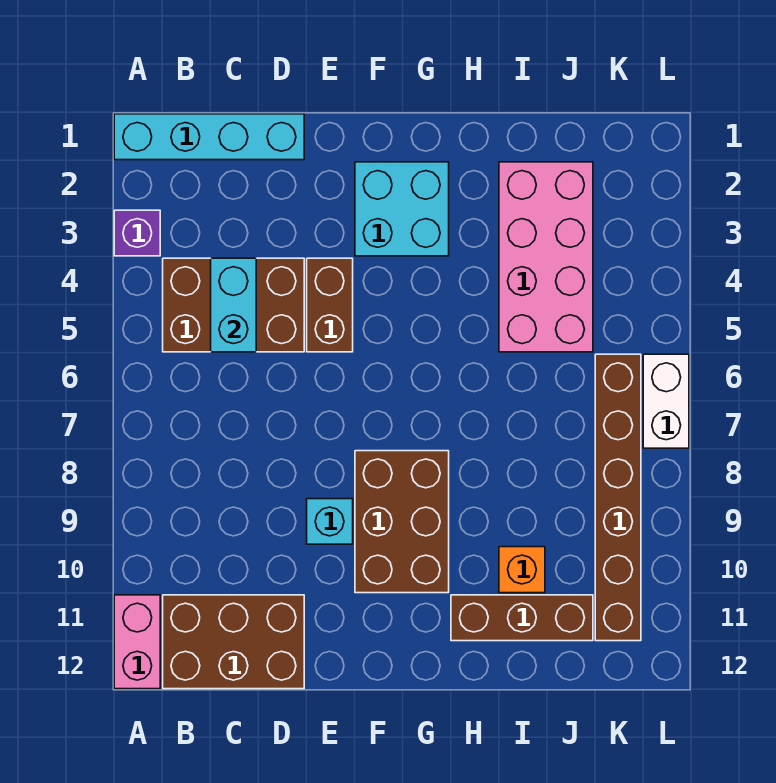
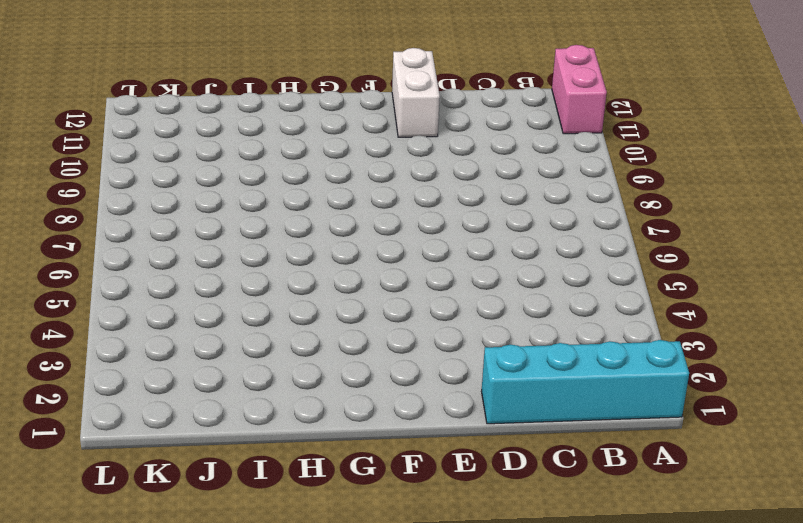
white 1x2 brick [392,48,440,137] -> white 1x2 brick moved to [643,354,689,448]
none -> purple 1x1 brick [114,210,160,256]
none -> brown 2x3 brick [163,258,304,352]
none -> brown 2x3 brick [163,595,304,689]

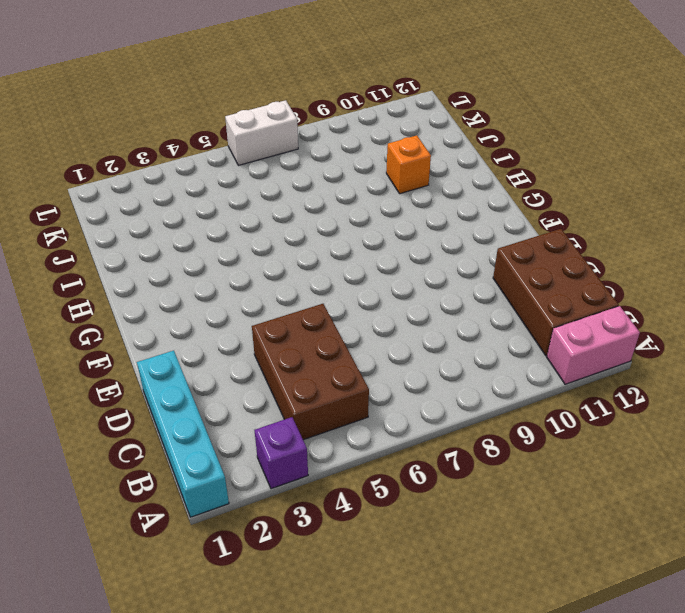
none -> brown 1x2 brick [307,258,353,352]
none -> cyan 1x1 brick [307,499,353,544]
none -> cyan 2x2 brick [355,162,449,256]

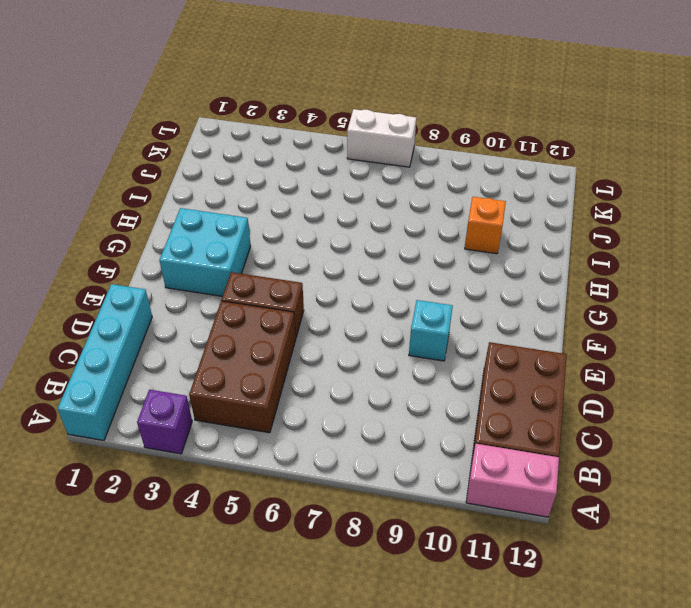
none -> brown 2x3 brick [355,451,449,593]
none -> brown 1x3 brick [451,595,593,641]
none -> pink 2x4 brick [499,162,593,352]

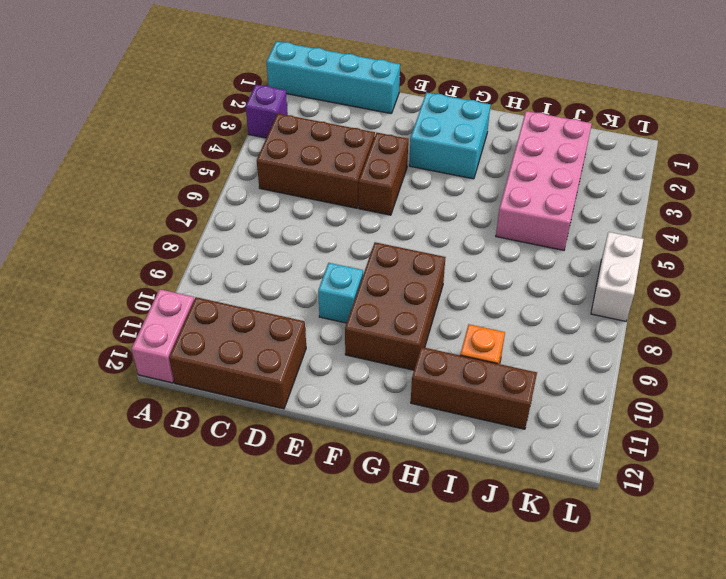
none -> brown 1x6 brick [595,354,641,641]
none -> cyan 1x2 brick [211,258,256,352]

